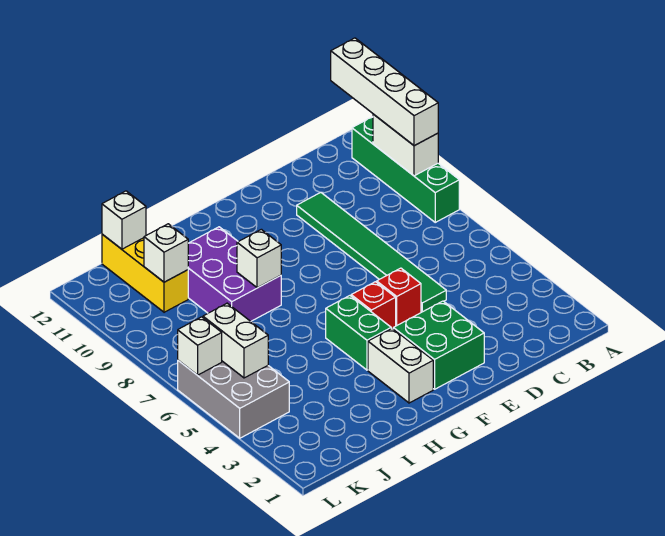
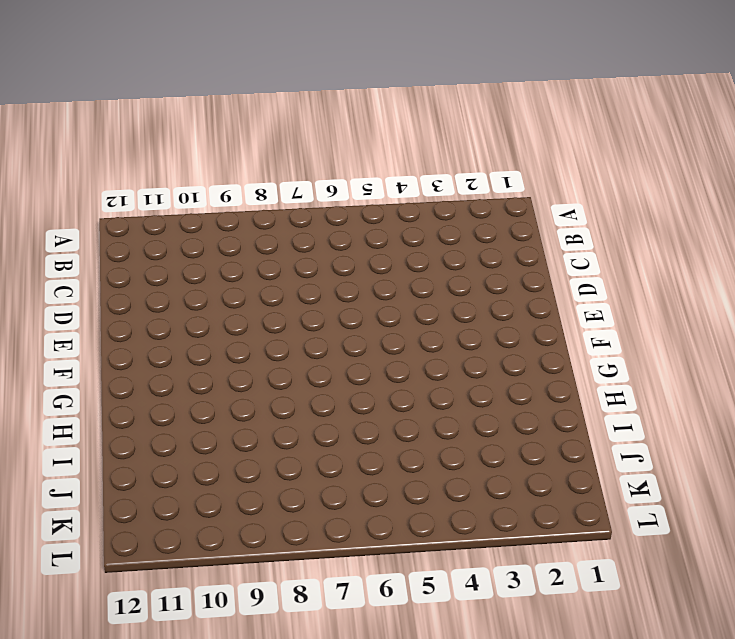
none -> green 1x4 brick [352,117,459,222]
none -> green 1x6 tile [297,192,446,312]
none -> green 2x2 brick [393,301,484,389]

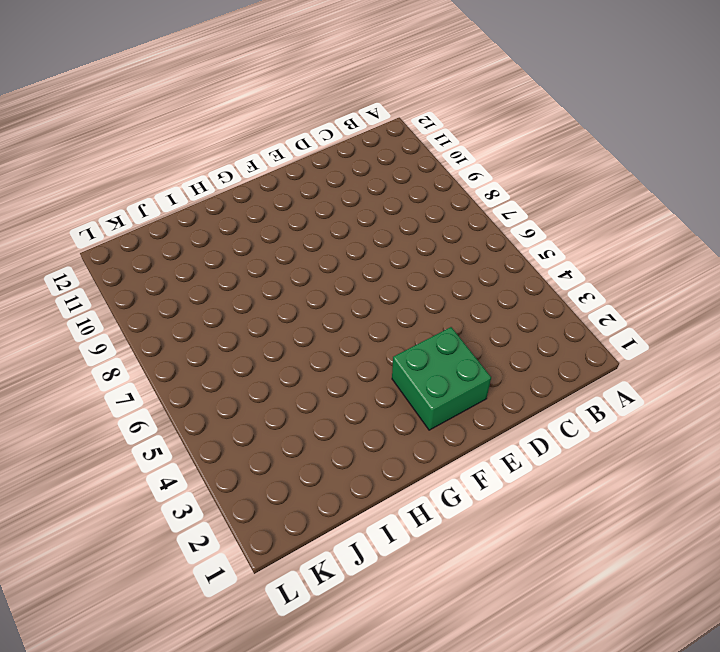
none -> green 1x4 brick [352,117,459,222]
none -> green 1x6 tile [297,192,446,312]
none -> red 1x1 brick [377,268,421,326]

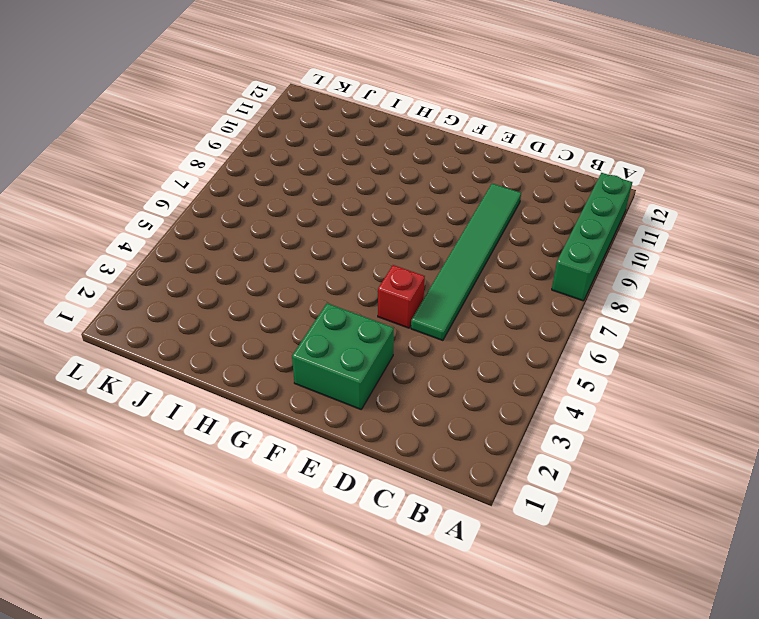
none -> red 1x1 brick [351,282,396,328]
none -> white 1x2 brick [368,328,433,403]
none -> green 1x2 brick [326,296,391,370]

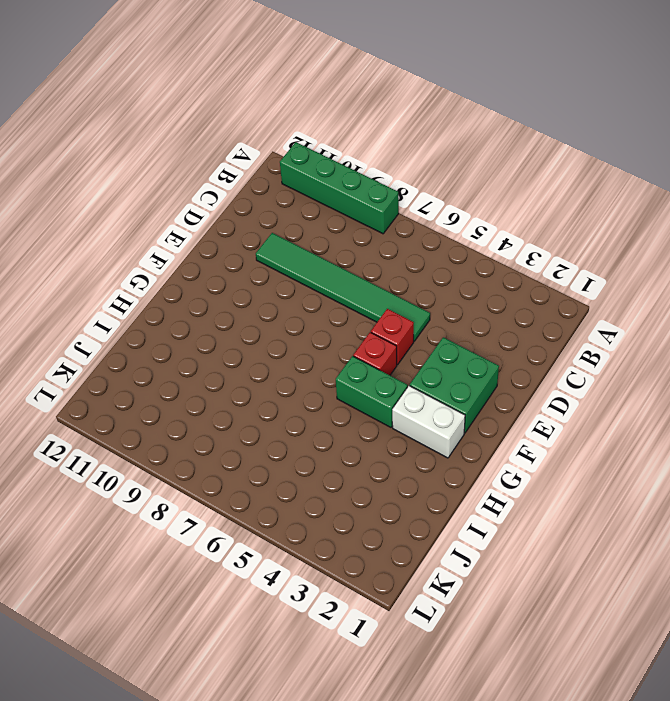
none -> purple 2x3 brick [188,227,281,321]
none -> yellow 1x3 brick [102,234,188,312]
none -> grey 2x3 brick [178,361,289,438]

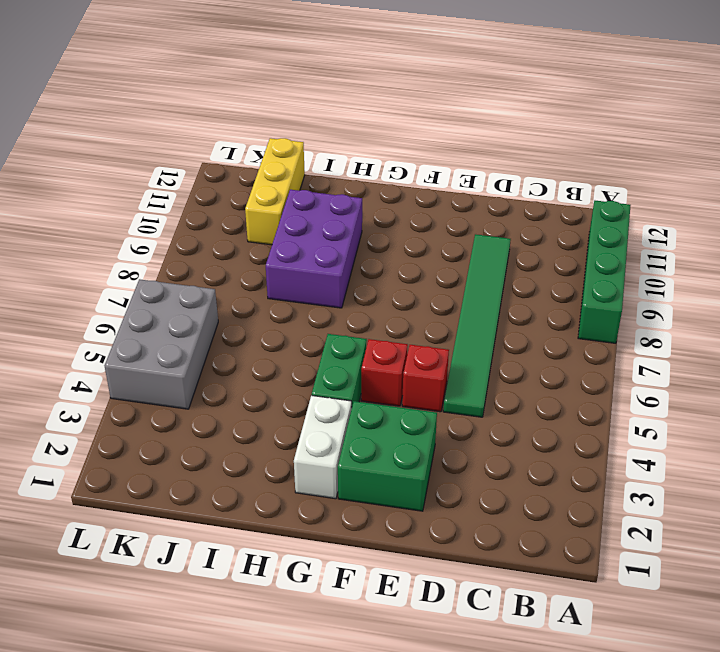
none -> white 1x2 brick [373,114,438,176]
none -> white 1x1 brick [237,229,281,288]
none -> white 1x1 brick [144,224,188,282]

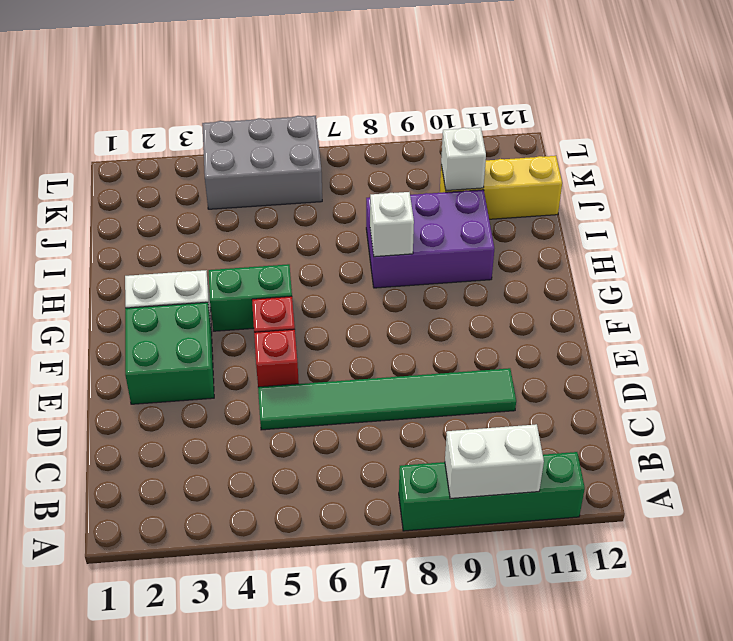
none -> white 1x1 brick [102,191,146,249]
none -> white 1x2 brick [203,303,268,378]
none -> white 1x1 brick [178,317,222,375]

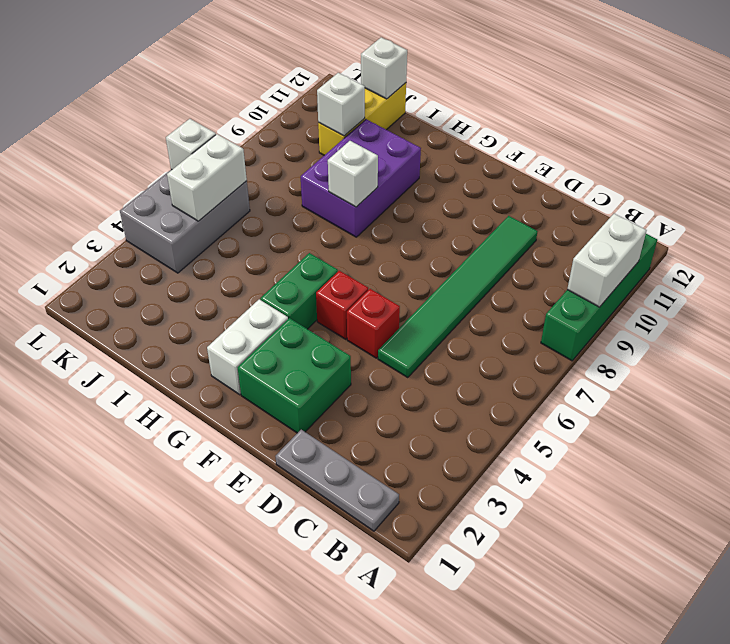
grey 1x3 plate [275,430,399,531] -> none
none -> white 1x4 brick [331,38,438,146]

